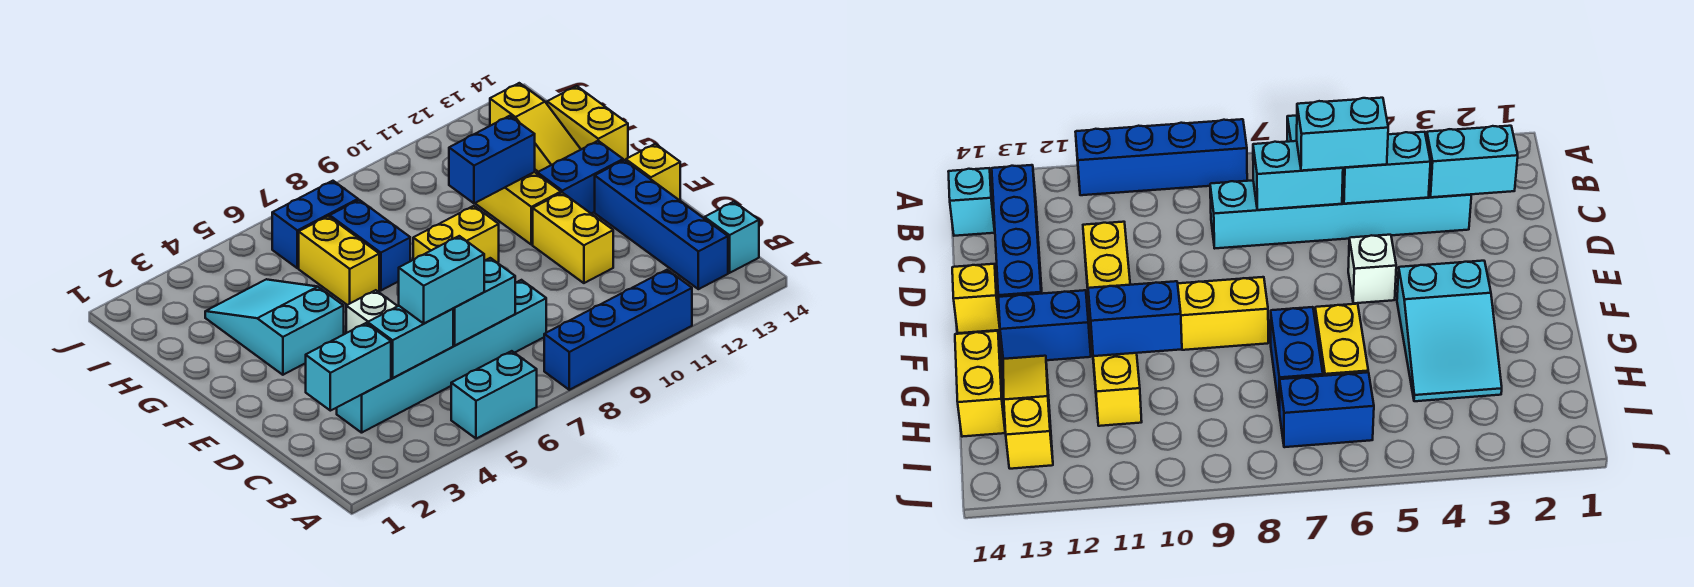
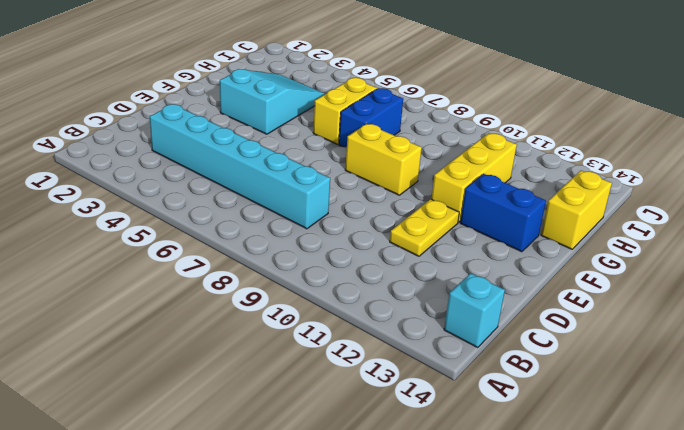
yellow 1x2 plate [390,199,459,256] -> yellow 1x2 brick [533,193,613,283]
none -> cyan 1x2 brick [451,351,537,439]
none -> blue 1x4 brick [544,270,692,390]
none -> blue 1x4 brick [595,160,728,289]

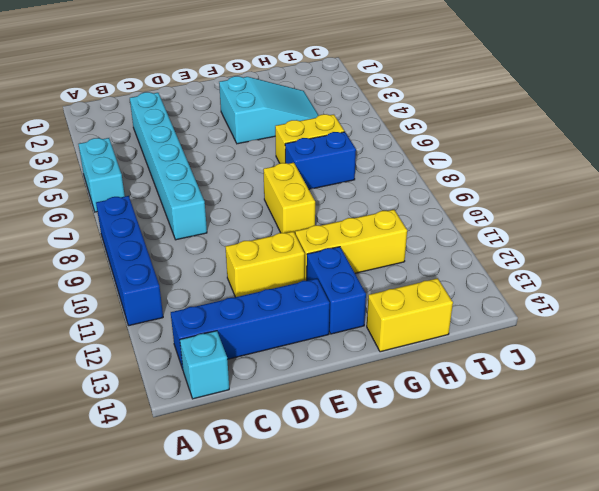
none -> white 1x1 brick [346,290,397,333]
none -> yellow 1x1 brick [626,144,680,200]
none -> yellow 1x3 slope [490,83,581,172]

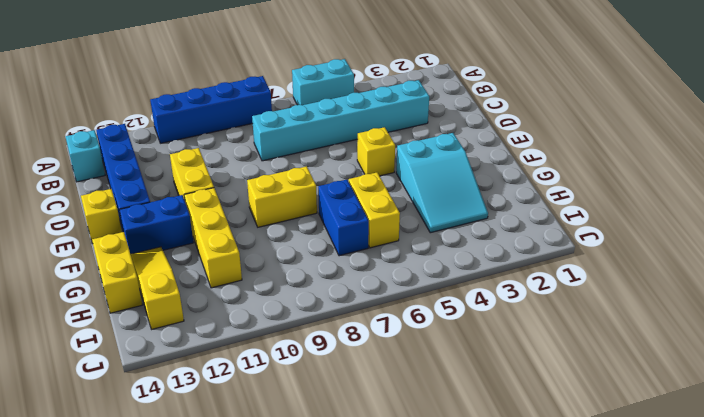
yellow 1x1 brick [357,127,395,176] -> white 1x1 brick [346,290,397,333]
none -> blue 1x2 brick [272,181,358,268]
none -> cyan 1x2 brick [306,323,391,411]
none -> cyan 1x2 brick [368,306,453,378]

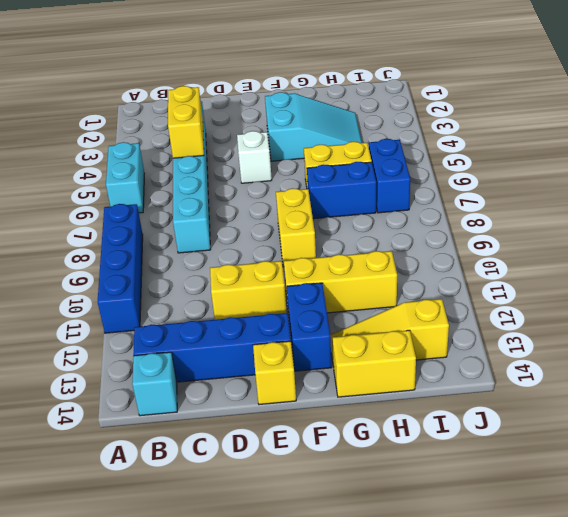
yellow 1x2 brick [168,86,204,158] -> cyan 1x2 brick [368,306,453,378]
none -> cyan 1x2 brick [306,323,391,411]
none -> cyan 1x2 brick [453,258,515,346]
none -> blue 1x2 brick [449,116,535,203]

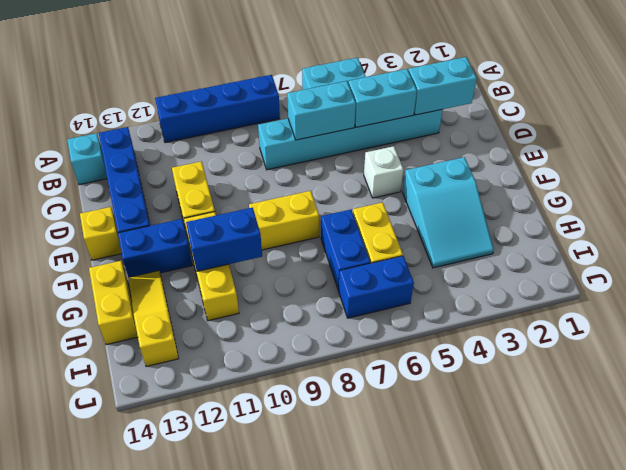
none -> cyan 1x2 brick [399,236,484,323]

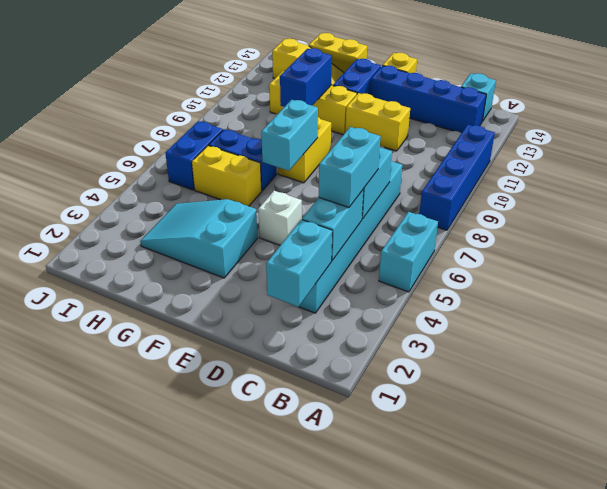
cyan 1x2 brick [261,100,318,171] -> none

